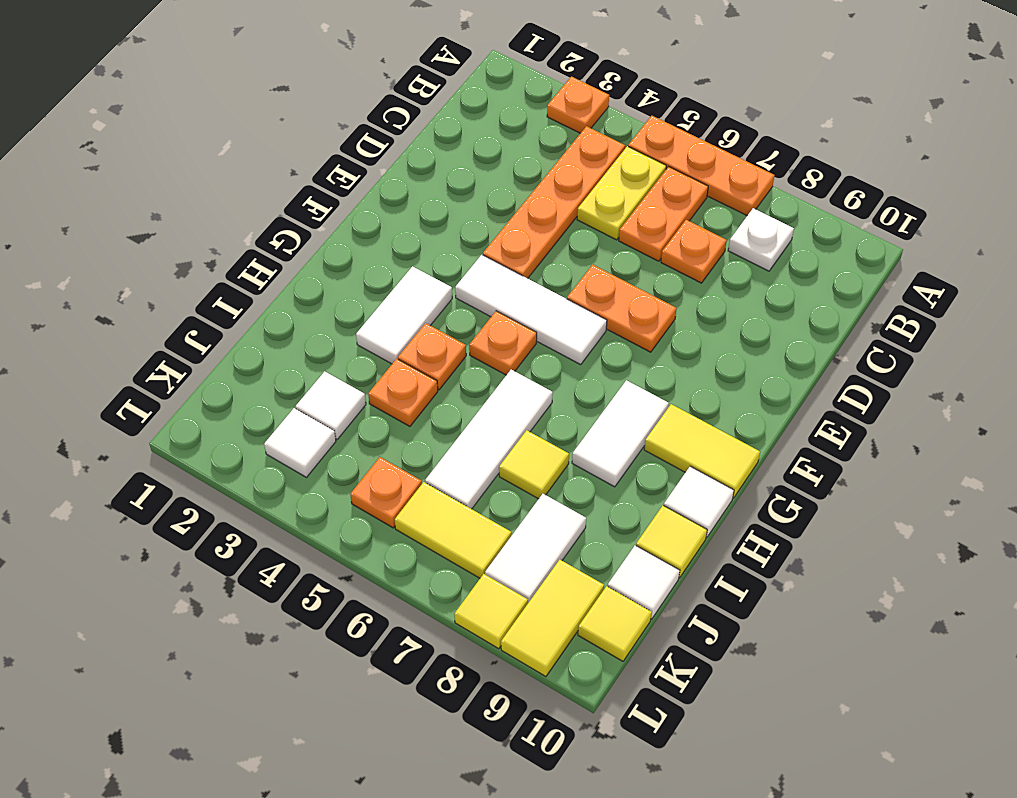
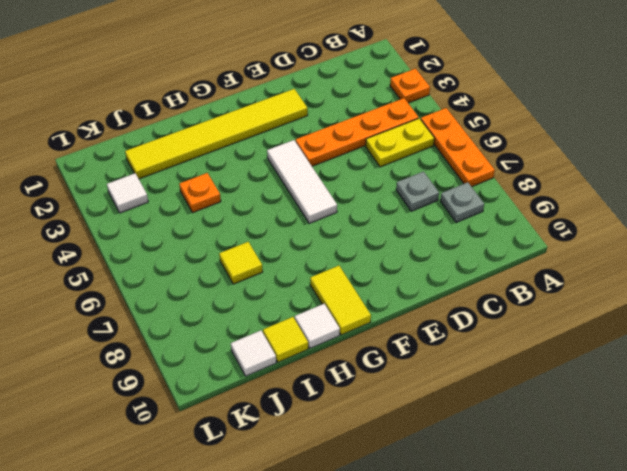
grey 1x1 plate [440,182,484,222] -> white 1x1 plate [728,208,794,271]
grey 1x1 plate [396,172,439,211] -> orange 1x1 plate [661,220,727,283]
yellow 1x6 tile [125,89,308,179] -> none
none -> orange 1x2 plate [619,167,708,261]
none -> orange 1x2 plate [567,265,676,352]
none -> white 1x2 tile [356,266,452,364]

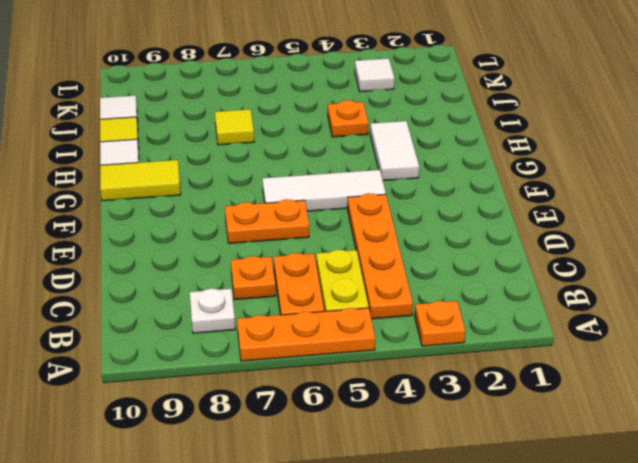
none -> orange 1x1 plate [469,311,537,375]
none -> white 1x2 tile [572,380,669,487]
none -> orange 1x1 plate [398,323,466,390]

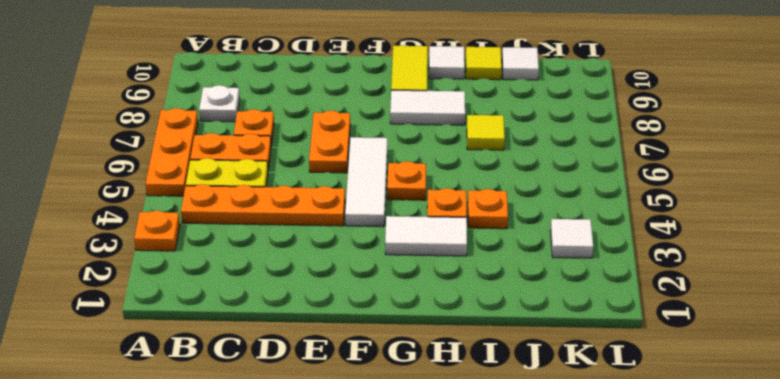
none -> white 1x3 tile [425,370,553,509]
none -> white 1x1 tile [295,371,366,439]
none -> white 1x2 tile [485,494,586,603]

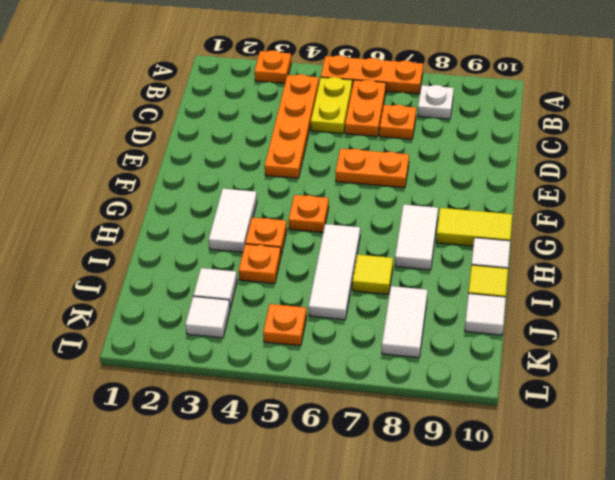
none -> white 1x3 tile [455,255,607,364]
none -> yellow 1x2 tile [395,482,511,578]
none -> yellow 1x2 tile [501,560,604,677]

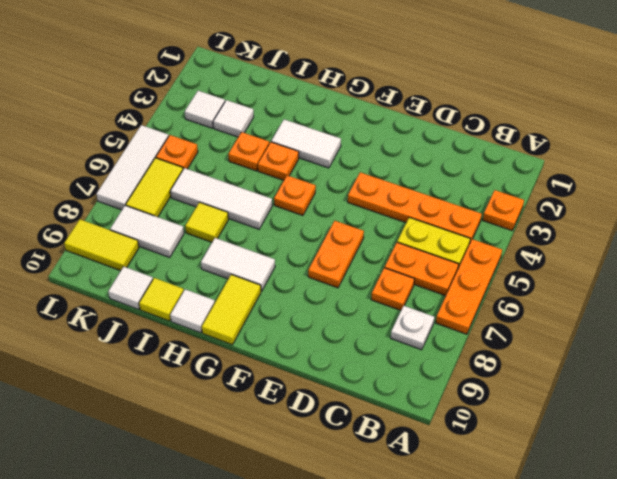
white 1x3 tile [97,125,169,210] -> white 1x3 tile moved to [455,255,607,364]
none -> yellow 1x1 tile [578,586,652,661]
none -> yellow 1x1 tile [454,574,528,649]

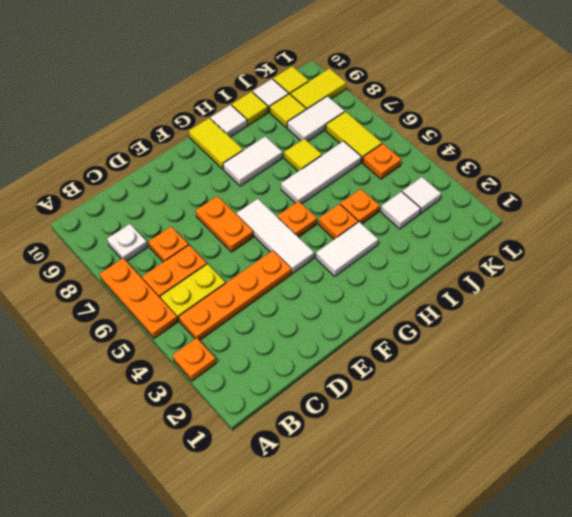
yellow 1x1 tile [270,94,306,128] -> yellow 1x1 tile moved to [454,574,528,649]

